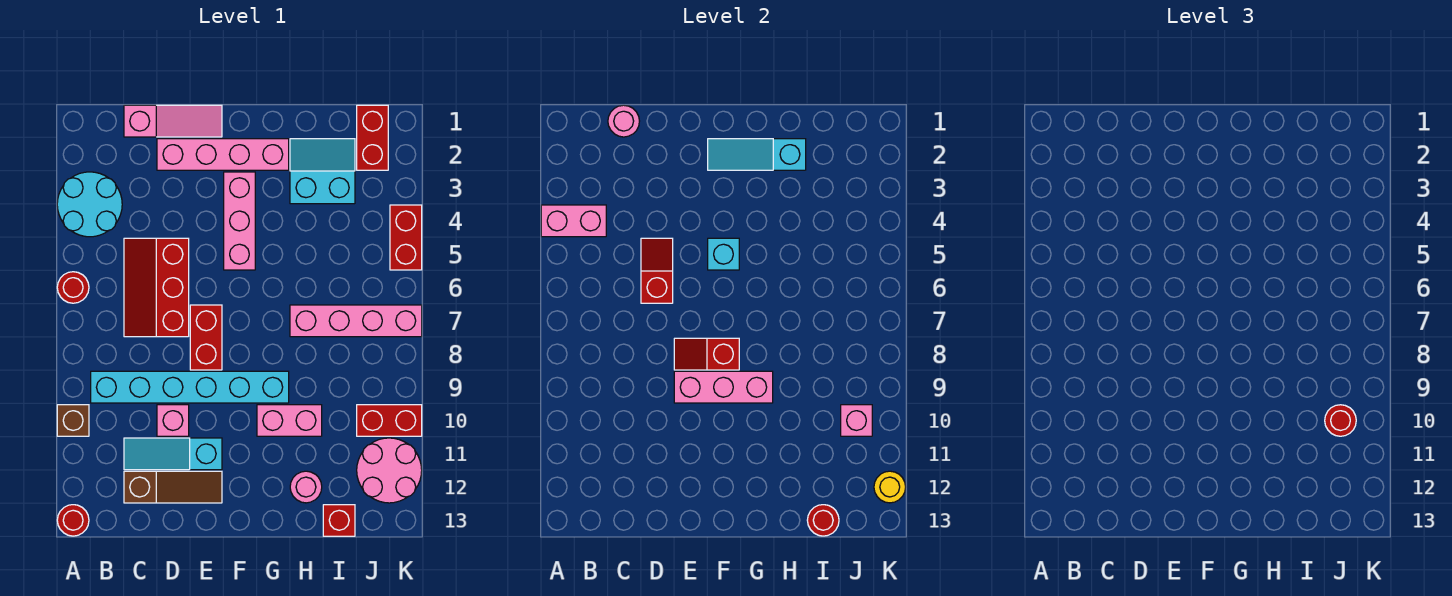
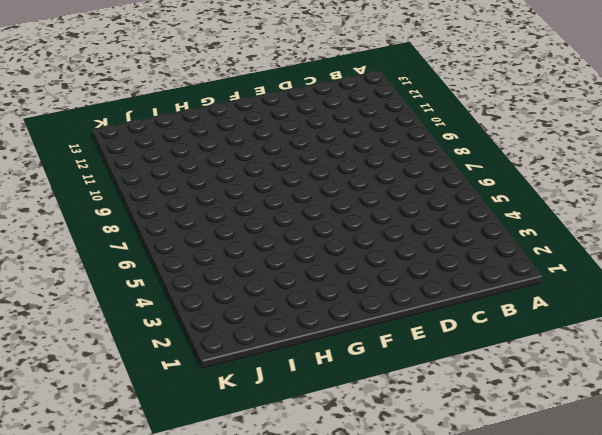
none -> cyan 2x2 round brick [57,172,122,237]
none -> red 1x1 round brick [57,272,89,303]
none -> brown 1x1 brick [57,405,89,436]
none -> red 1x1 round brick [57,505,89,536]

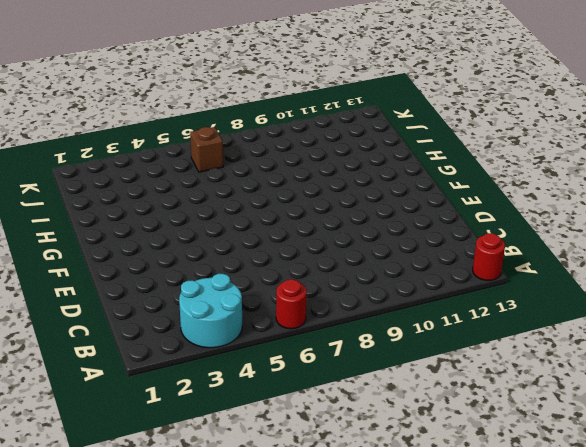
brown 1x1 brick [190,127,223,172] -> brown 1x1 brick moved to [57,405,89,436]
none -> cyan 1x6 brick [91,371,289,403]
none -> pink 1x3 slope [124,105,222,137]
none -> red 2x3 slope [124,238,189,337]
none -> cyan 1x3 slope [124,438,222,470]

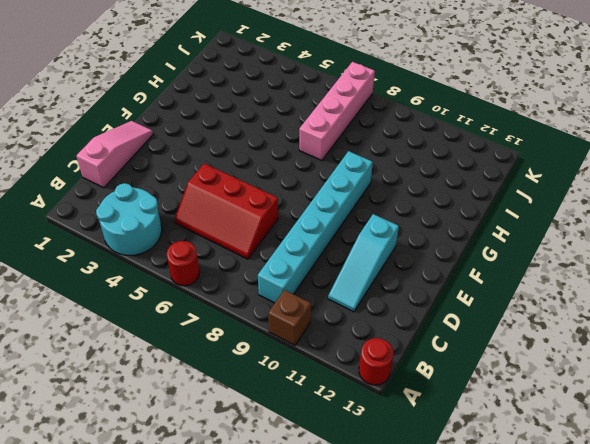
none -> brown 1x3 slope [124,471,222,503]
none -> pink 1x4 brick [157,139,289,170]
none -> pink 1x1 brick [157,405,189,436]
none -> red 1x2 brick [190,305,222,370]

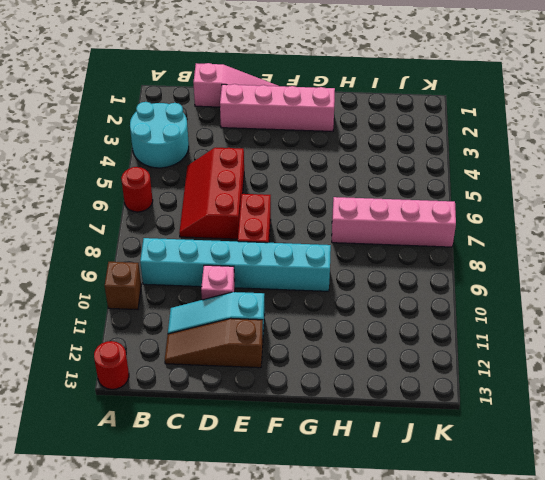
brown 1x3 slope [165,319,263,368] -> brown 1x3 slope turned to [124,471,222,503]
none -> pink 1x3 brick [224,172,255,270]
none -> pink 1x2 brick [257,405,322,436]
none -> cyan 2x2 slope [290,139,355,204]
none -> pink 1x1 round brick [290,471,322,503]

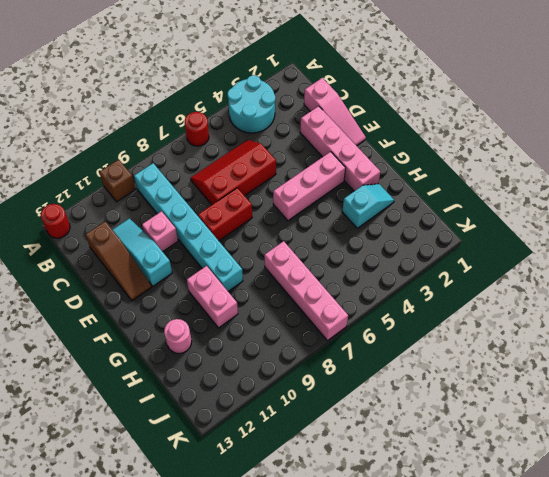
cyan 1x2 slope [342,184,394,228] -> cyan 2x2 slope [290,139,355,204]
none -> red 1x1 brick [323,505,355,536]
none -> red 1x2 brick [357,105,388,170]
none -> red 1x2 brick [357,405,422,436]
none -> pink 2x2 round brick [357,438,422,503]

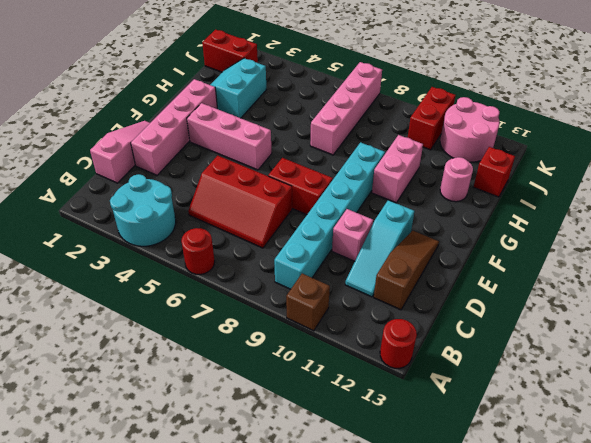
none -> red 1x2 brick [390,205,422,270]
none -> pink 1x2 brick [541,205,606,237]
none -> pink 1x1 round brick [608,105,639,137]
none -> red 1x2 slope [641,238,673,303]

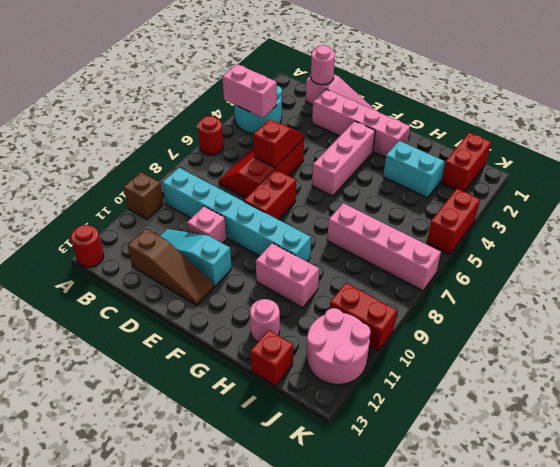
none -> red 1x2 slope [674,338,739,370]
none -> pink 1x3 brick [674,371,773,403]
none -> cyan 1x3 slope [708,139,806,170]
none -> cyan 1x1 brick [708,238,739,270]

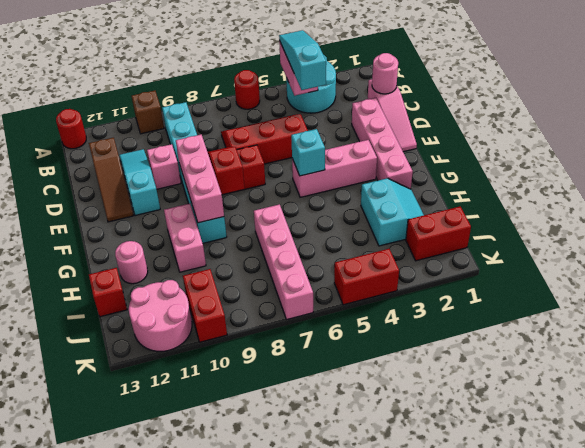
cyan 1x3 slope [279,30,326,90] -> cyan 1x3 slope moved to [708,139,806,170]
none -> red 1x2 slope [641,238,673,303]
none -> red 1x1 round brick [807,505,839,536]
none -> pink 1x1 brick [841,405,872,436]
none -> yellow 1x1 round brick [874,471,906,503]

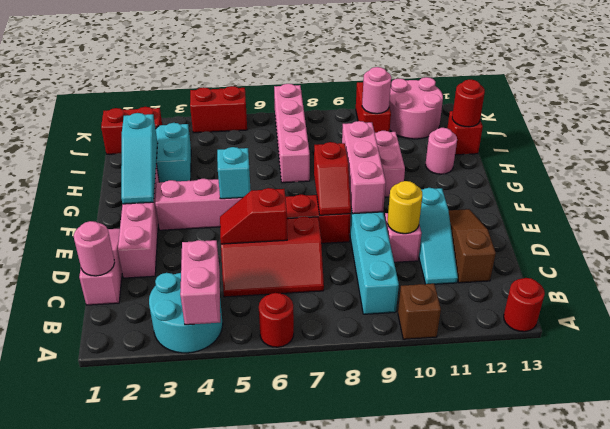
yellow 1x1 round brick [388,181,422,234] -> yellow 1x1 round brick moved to [874,471,906,503]
pink 1x1 round brick [362,67,391,114] -> pink 1x1 brick [841,405,872,436]
none -> red 1x1 round brick [1325,405,1356,436]

